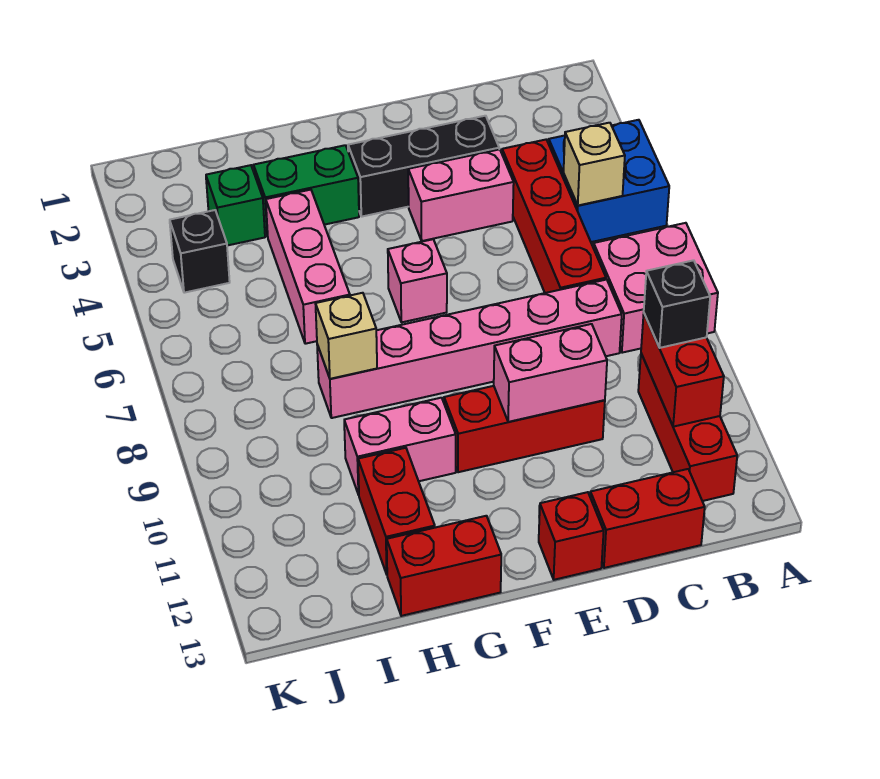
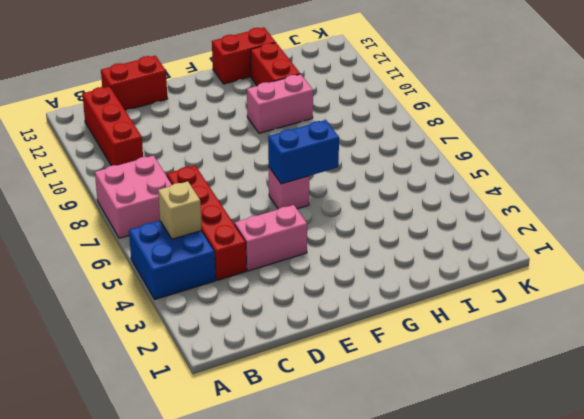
blue 1x2 brick [268,120,339,184] -> none
none -> pink 1x6 brick [317,280,622,418]
none -> black 1x3 brick [348,116,499,217]
none -> red 1x3 brick [444,386,605,472]

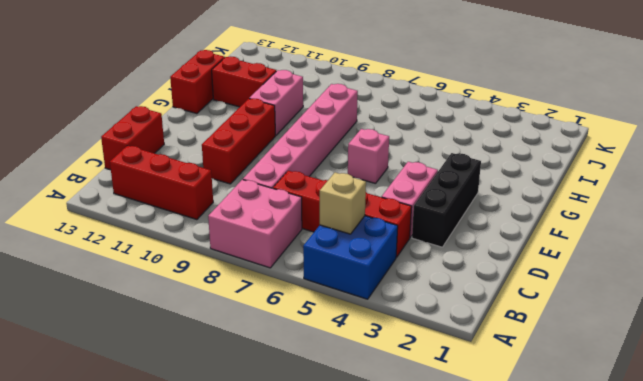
none -> red 1x1 brick [539,492,604,580]
none -> green 1x2 brick [254,145,359,237]
none -> pink 1x3 brick [266,190,350,344]

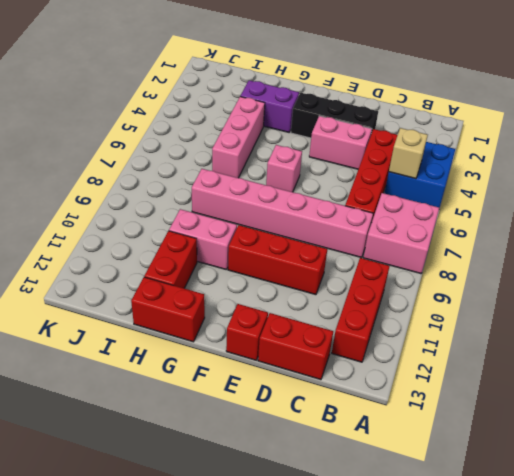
purple 1x2 brick [240,80,299,132] -> green 1x2 brick [254,145,359,237]
none -> green 1x1 brick [206,165,265,246]
none -> black 1x1 brick [170,210,230,293]
none -> red 1x2 brick [641,314,724,427]

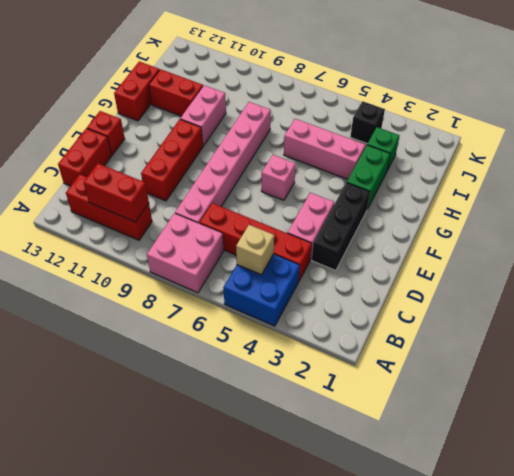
none -> pink 1x2 brick [494,324,607,422]
none -> tan 1x1 brick [315,293,377,379]
none -> black 1x1 brick [644,260,710,348]

